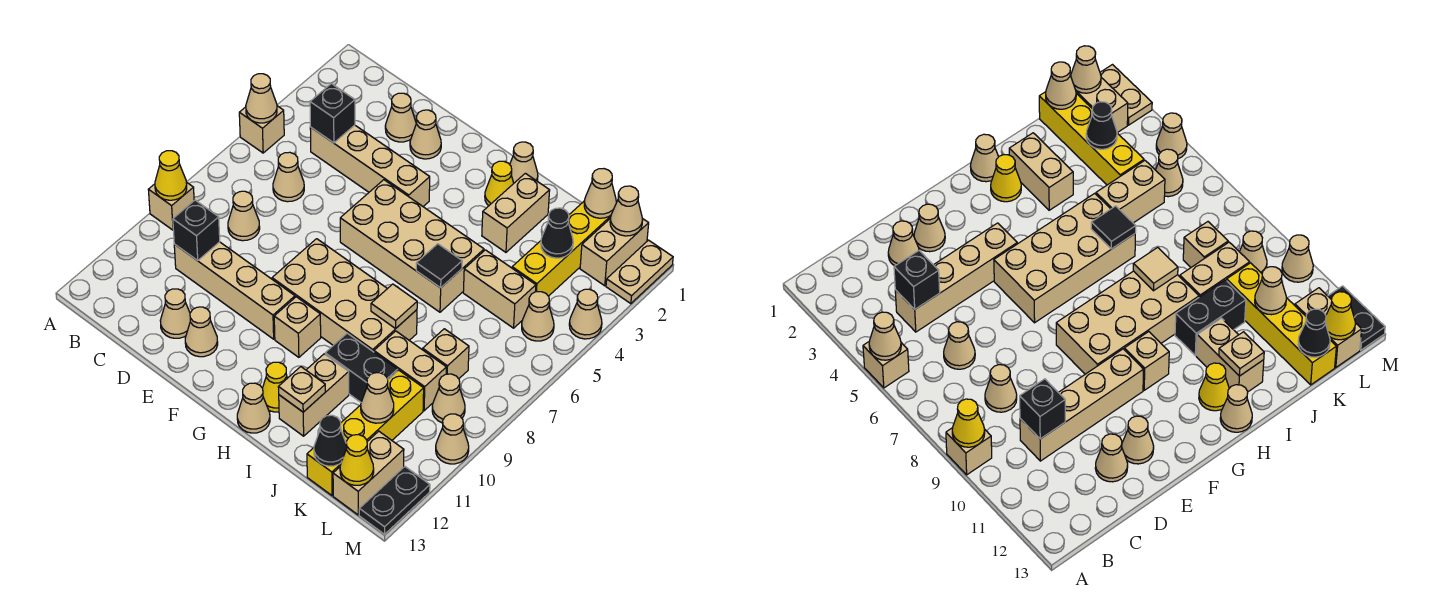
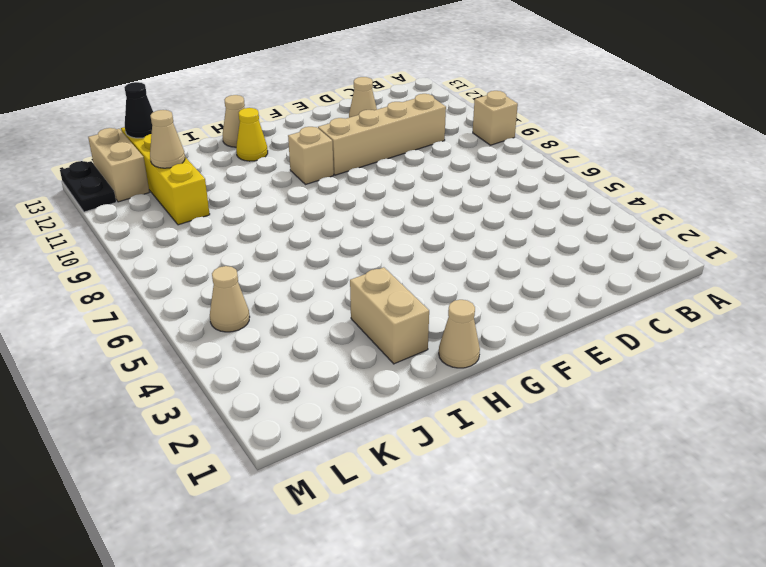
none -> tan 1x1 brick [239,106,284,153]
none -> tan 1x4 brick [310,125,430,206]
none -> tan 1x1 cone [273,152,304,202]
none -> tan 1x1 cone [228,191,260,241]

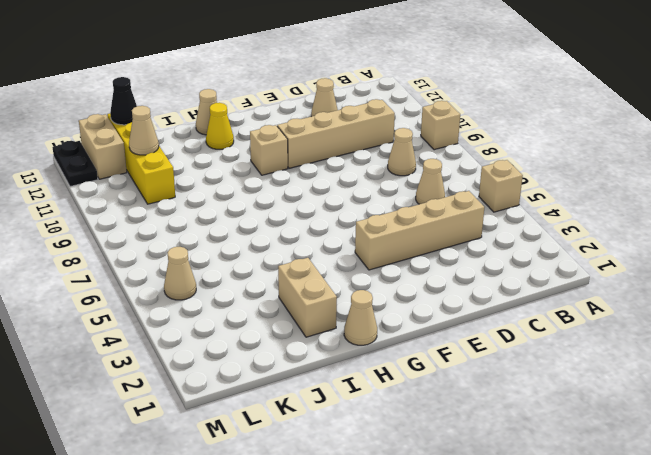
none -> tan 1x1 cone [385,93,416,142]
none -> tan 1x1 cone [410,110,441,159]
none -> tan 1x1 cone [185,307,218,357]
none -> tan 2x4 brick [340,180,484,312]

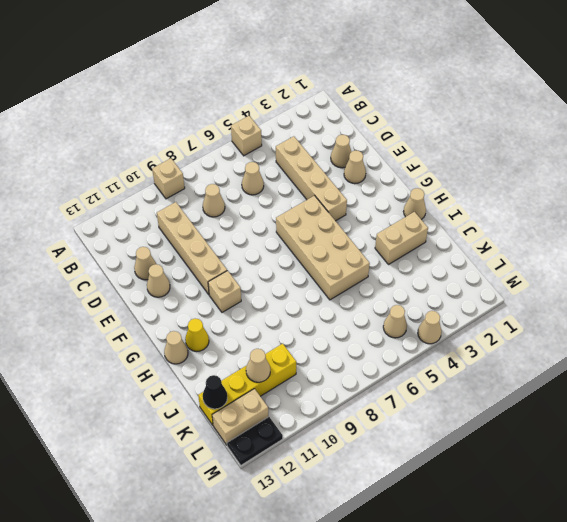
none -> tan 2x4 brick [272,239,417,352]
none -> yellow 1x1 cone [485,161,514,206]
none -> black 1x2 brick [325,333,398,402]
none -> tan 1x2 brick [279,354,349,436]

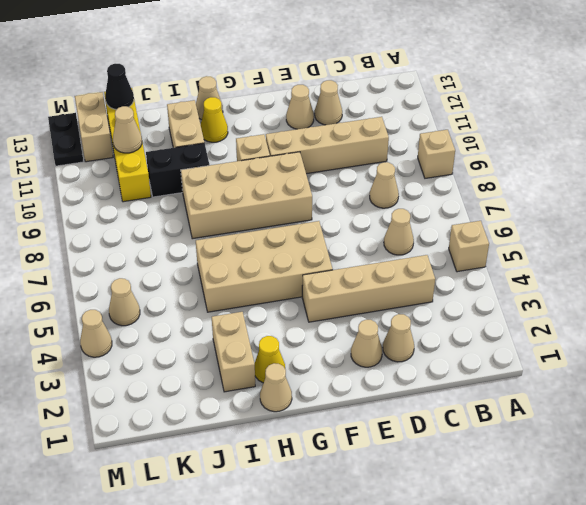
none -> tan 1x2 brick [463,250,536,328]
none -> tan 1x2 brick [374,331,446,411]
none -> yellow 1x4 brick [512,201,617,296]
none -> tan 1x1 brick [423,329,469,379]

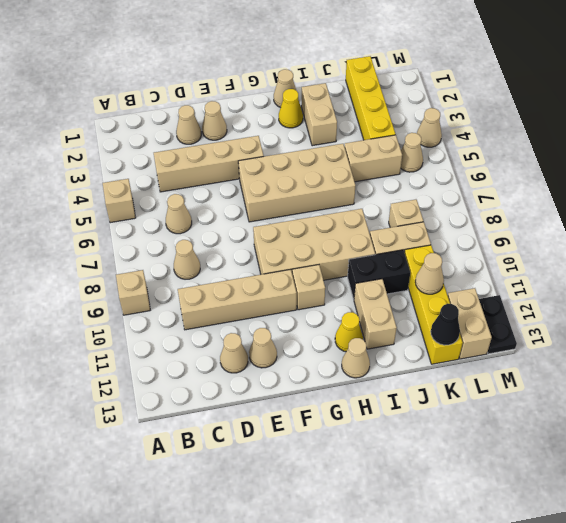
none -> tan 1x2 brick [580,218,649,286]
none -> tan 1x1 cone [432,374,465,423]
none -> tan 1x2 plate [606,240,673,304]
none -> tan 1x1 cone [436,414,469,464]

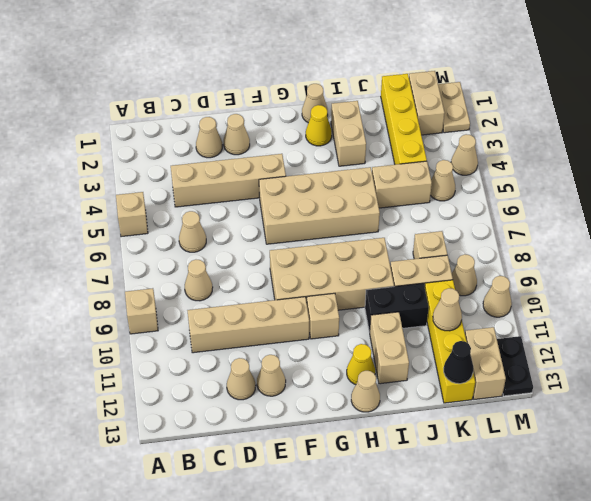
none -> tan 1x1 cone [246,74,277,123]
none -> yellow 1x1 cone [155,151,187,200]
none -> black 1x1 brick [310,84,355,143]
none -> black 1x1 brick [173,200,220,261]

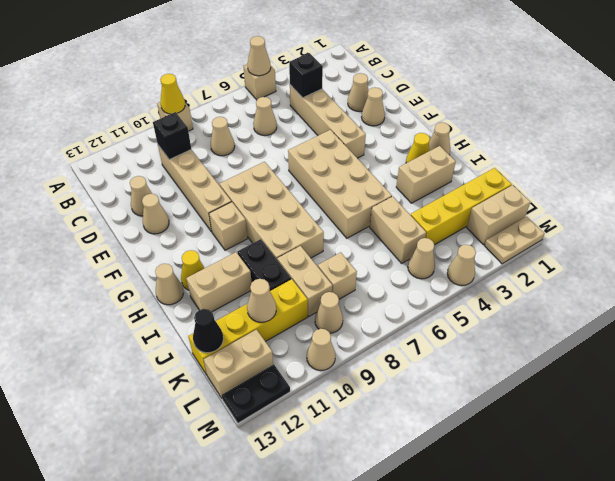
none -> black 1x1 tile [416,244,462,288]
none -> tan 1x1 tile [371,284,417,329]
none -> tan 1x1 plate [278,367,325,412]
none -> tan 1x1 cone [584,169,616,218]

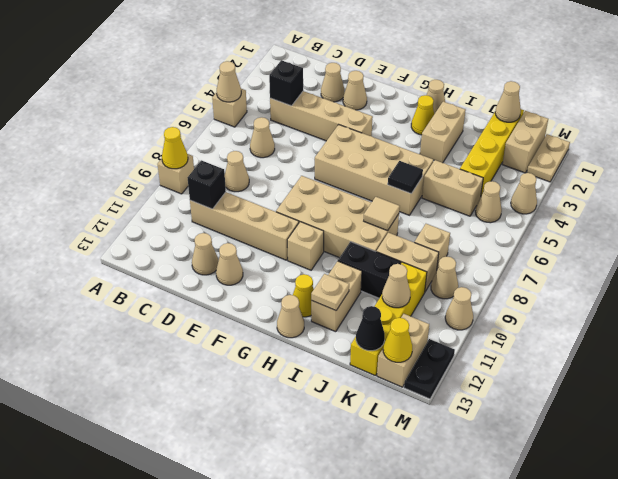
none -> black 1x1 cone [541,208,573,258]
none -> tan 1x1 cone [610,186,643,236]

